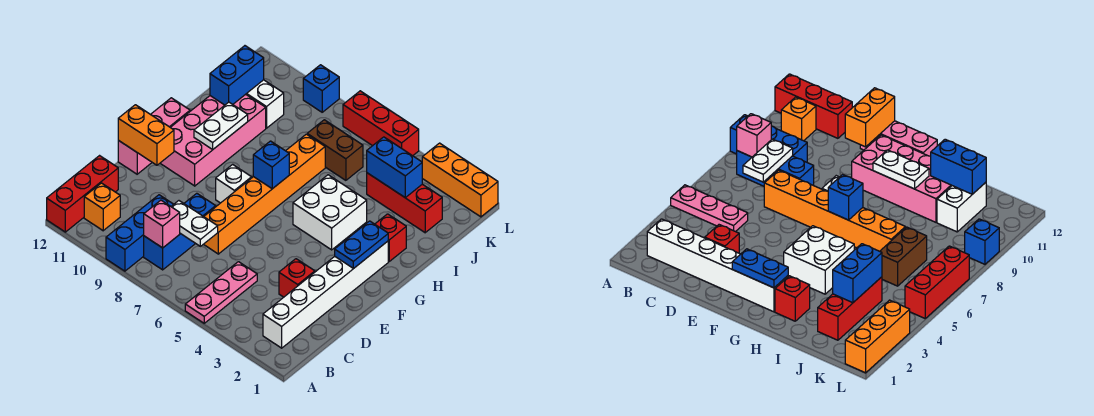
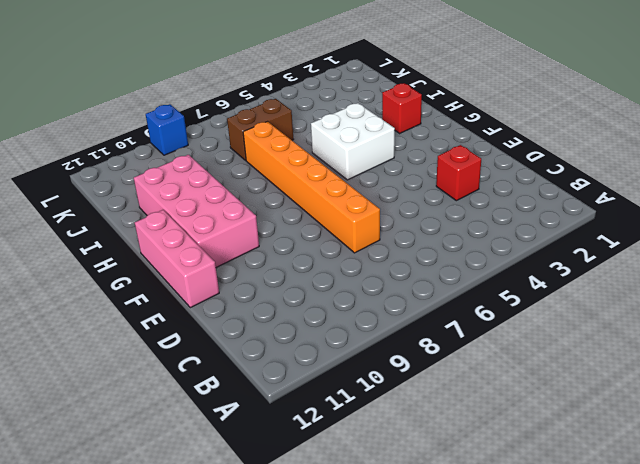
none -> pink 1x3 plate [185,262,257,323]
none -> blue 1x3 brick [106,195,174,271]
none -> red 1x3 brick [47,156,118,232]

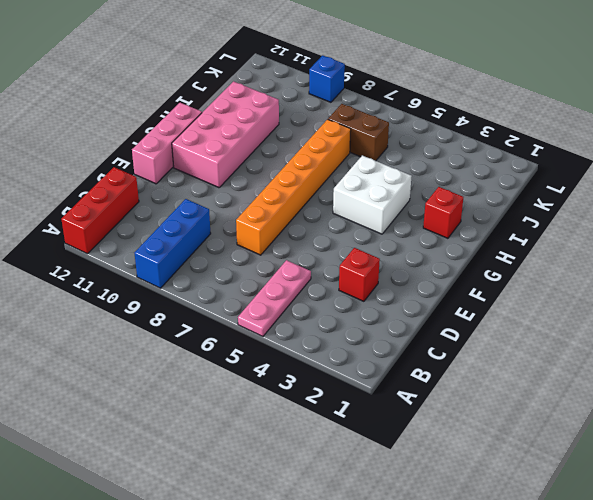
none -> white 1x6 brick [263,241,388,348]
none -> blue 1x3 brick [144,193,216,270]
none -> orange 1x1 brick [84,183,120,231]

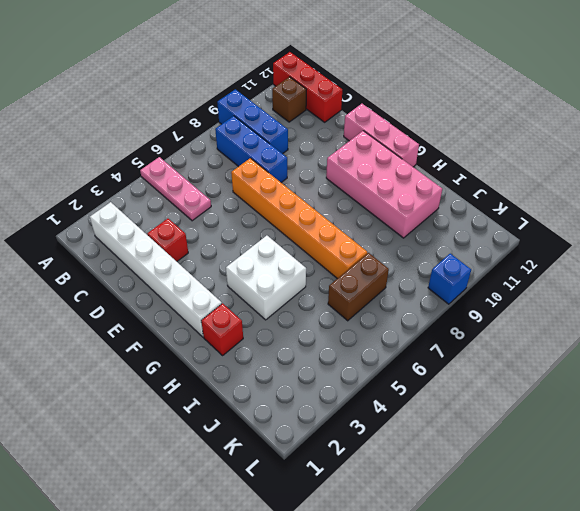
brown 1x1 brick [272,77,306,122] -> orange 1x1 brick [84,183,120,231]
none -> white 1x1 brick [216,164,252,203]
none -> red 1x3 brick [367,173,442,233]
none -> white 1x2 brick [246,80,284,128]

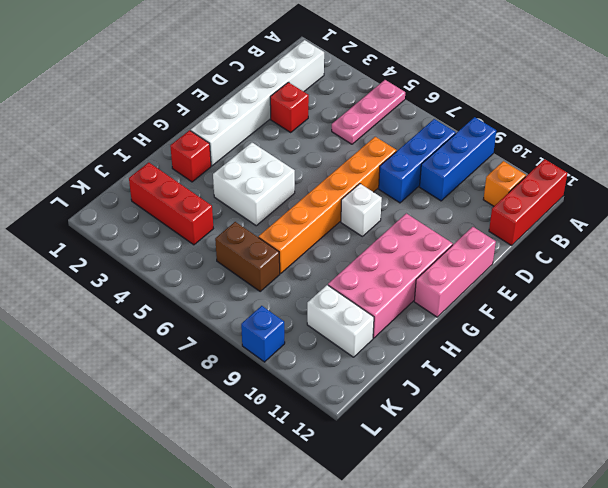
none -> orange 1x3 brick [422,143,498,217]
none -> red 1x3 brick [343,91,419,156]
none -> pink 1x1 brick [144,200,180,248]

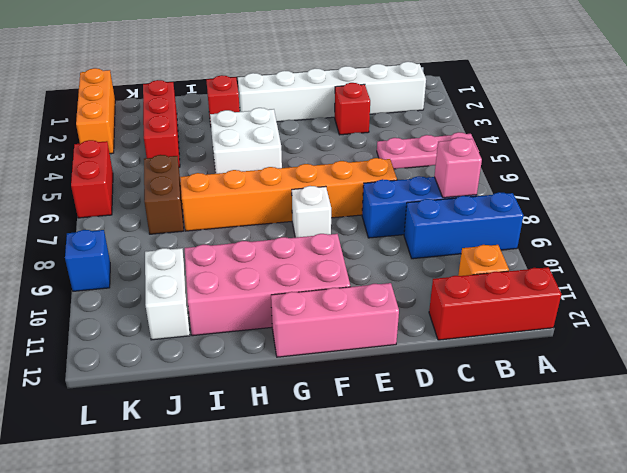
red 1x2 brick [71,140,113,218] -> red 1x3 brick [343,91,419,156]
none -> white 1x2 plate [171,201,218,246]
none -> orange 1x2 brick [118,105,174,165]
none -> blue 1x2 plate [335,221,388,269]

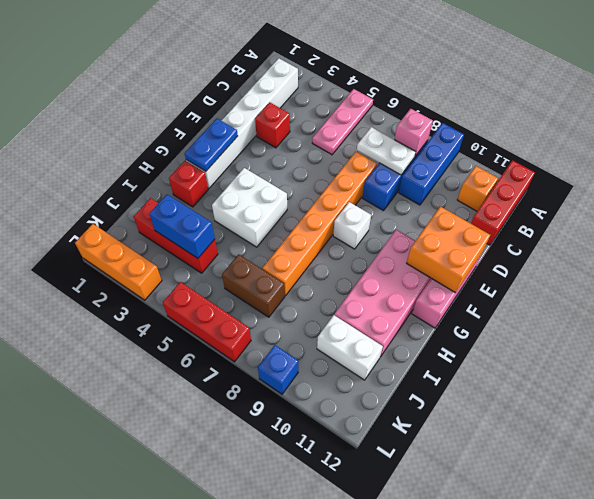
orange 2x2 brick [407,206,490,293] -> orange 1x2 brick [118,105,174,165]
none -> blue 1x1 brick [253,141,289,189]
none -> white 1x2 plate [194,102,248,149]
none -> blue 1x2 brick [210,46,264,105]

